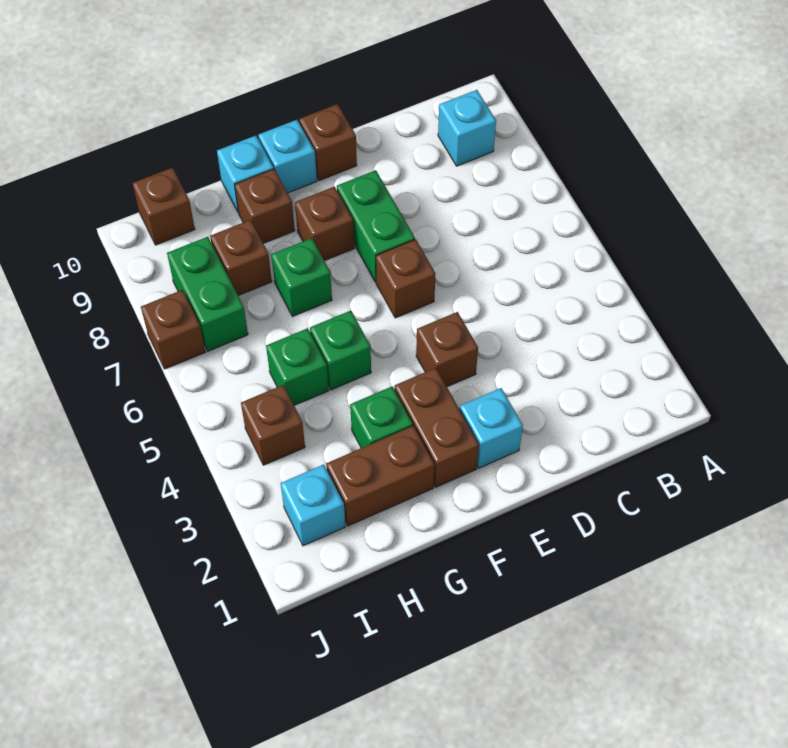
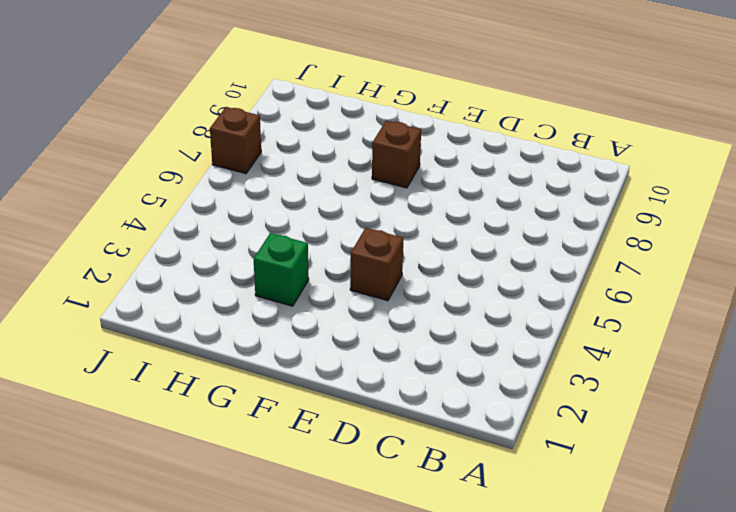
none -> cyan 1x1 brick [438,90,496,166]
none -> cyan 1x1 brick [460,388,523,468]
none -> brown 1x1 brick [376,239,435,318]

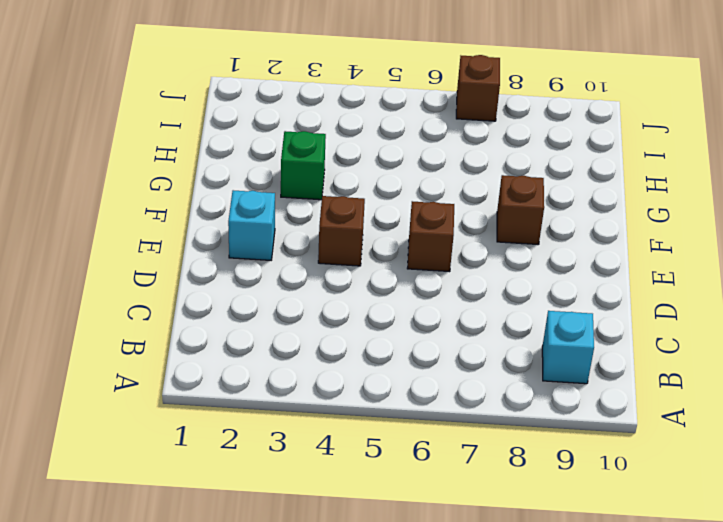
none -> green 1x2 brick [337,170,415,282]
none -> brown 1x1 brick [299,104,357,181]
none -> brown 1x2 brick [394,368,479,487]

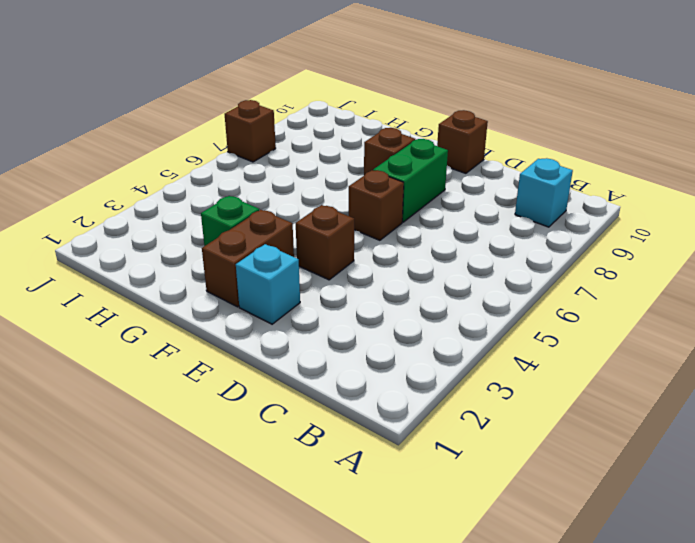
none -> cyan 1x1 brick [258,120,317,193]
none -> brown 1x2 brick [326,426,435,526]
none -> green 1x1 brick [310,311,371,390]

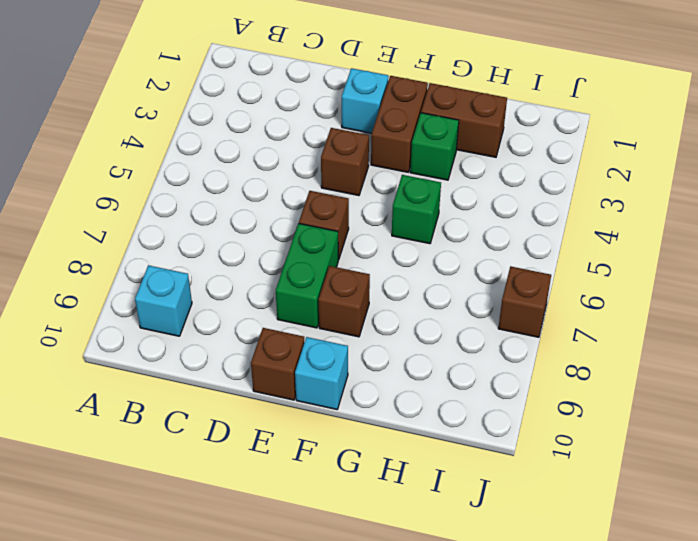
none -> green 1x1 brick [271,238,332,317]
none -> brown 1x1 brick [235,169,295,244]
none -> cyan 1x1 brick [217,136,274,213]

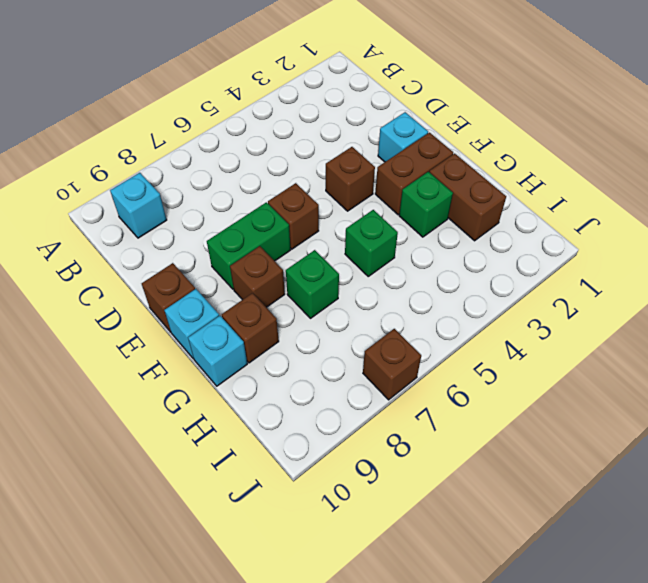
none -> green 1x1 brick [266,328,329,405]
none -> brown 1x1 brick [210,220,272,296]
none -> cyan 1x1 brick [281,465,345,546]

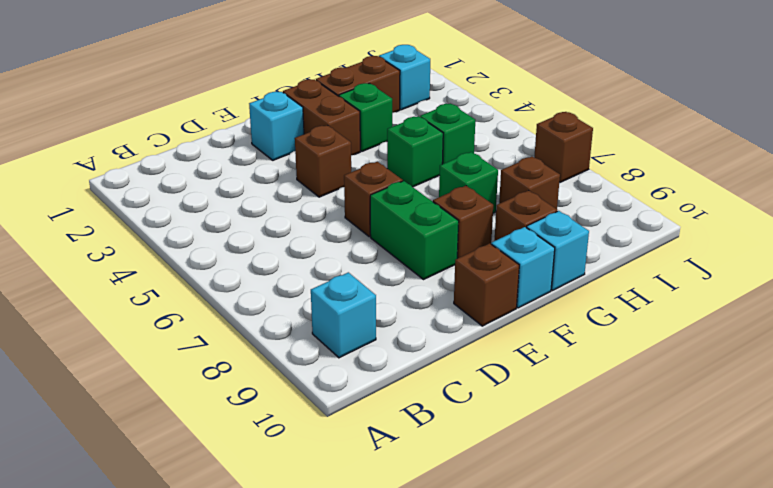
none -> brown 1x1 brick [241,385,305,465]
none -> green 1x2 brick [167,237,248,351]
none -> brown 1x1 brick [133,168,195,245]

